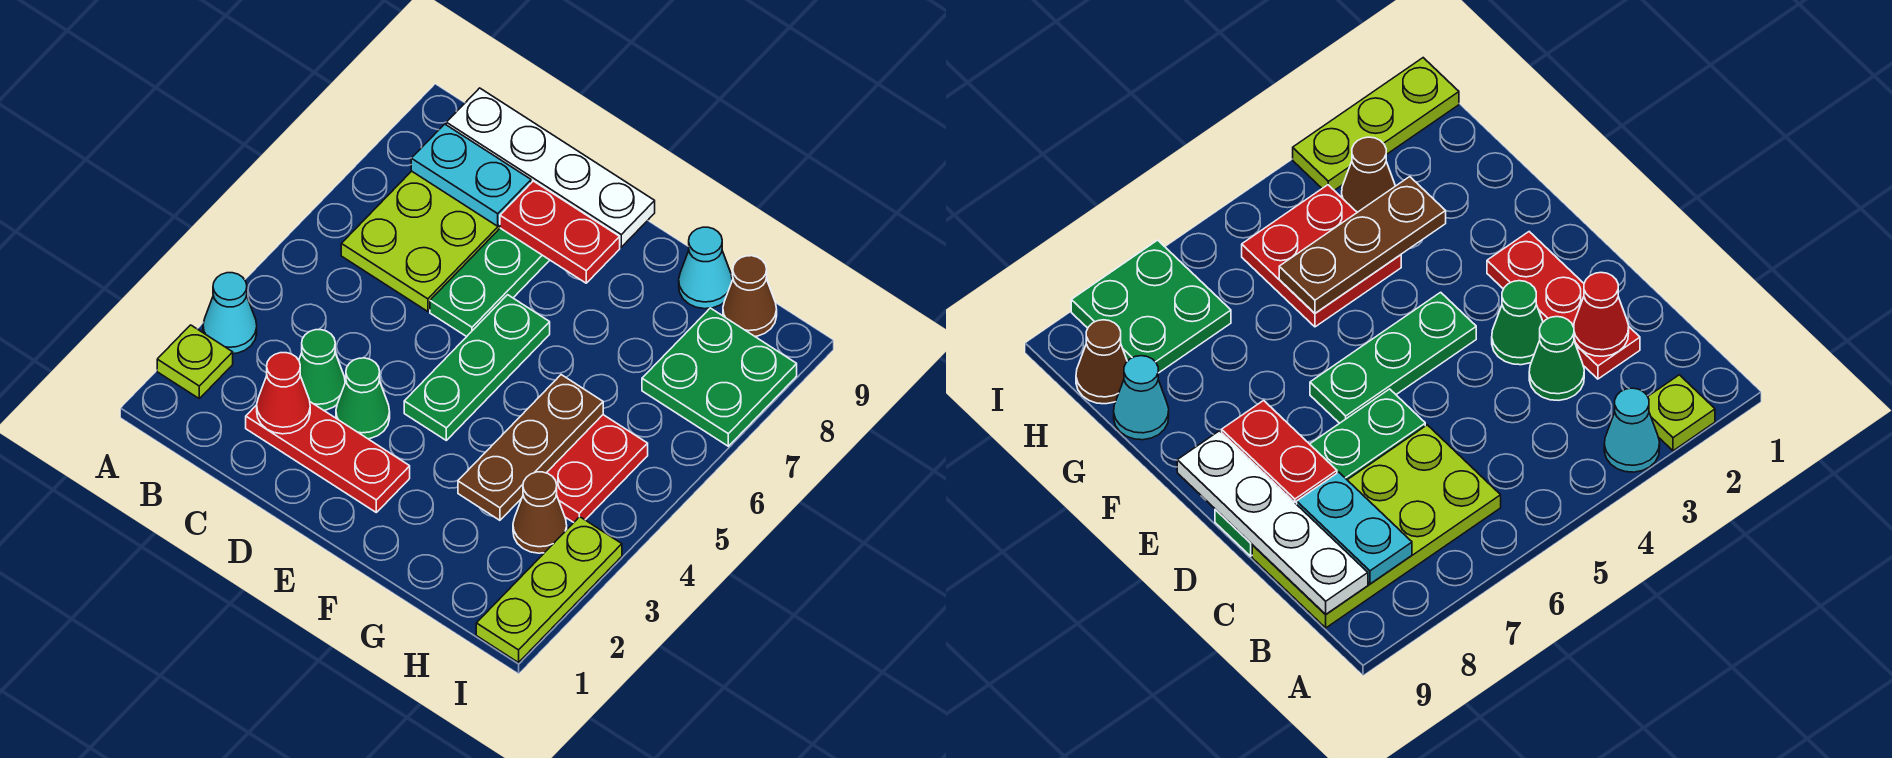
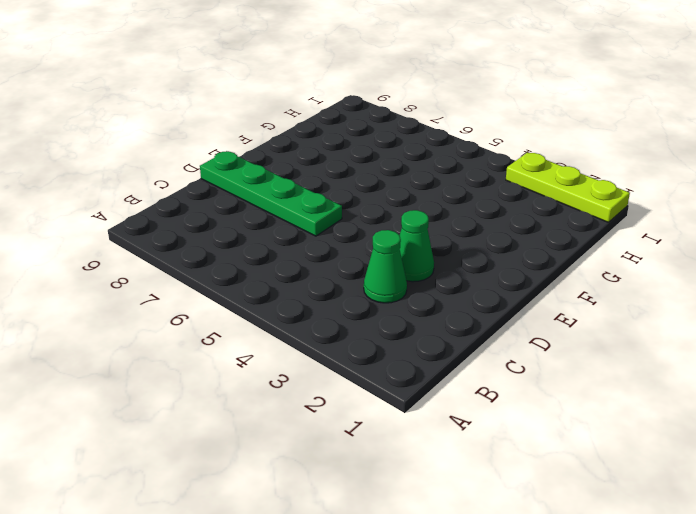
none -> lime 1x1 plate [157,325,233,398]
none -> cyan 1x1 cone [203,273,257,354]
none -> lime 2x4 plate [341,171,500,312]

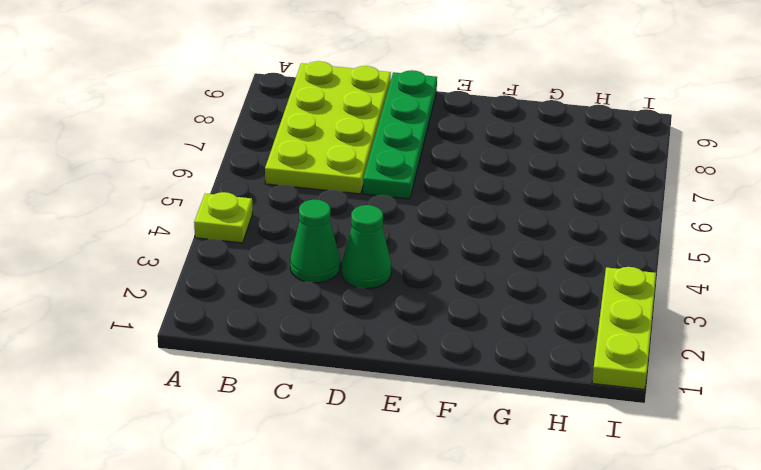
lime 1x1 plate [194,192,252,243] -> lime 1x1 plate moved to [157,325,233,398]
none -> cyan 1x1 cone [203,273,257,354]
none -> red 1x3 plate [246,402,410,512]
none -> green 1x3 plate [404,295,550,440]

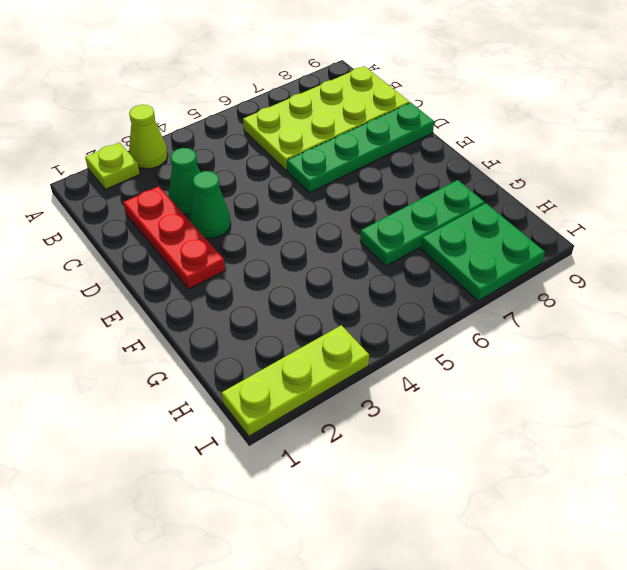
lime 1x1 cone [129,105,168,169] -> cyan 1x1 cone [203,273,257,354]
green 1x3 plate [360,180,484,266] -> green 1x3 plate moved to [404,295,550,440]
none -> red 2x2 plate [547,415,648,522]
none -> cyan 1x1 cone [679,227,732,309]
none -> brown 1x1 cone [513,472,567,553]

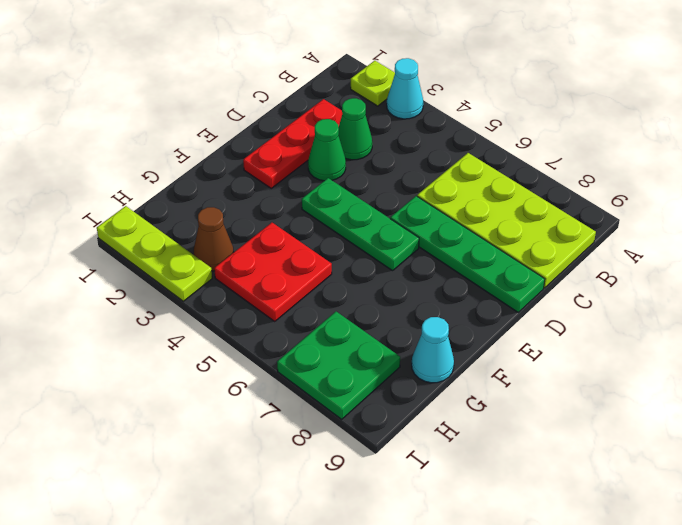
none -> brown 1x1 cone [723,256,777,336]
none -> cyan 1x2 plate [411,124,531,226]
none -> white 1x4 plate [446,88,655,247]

